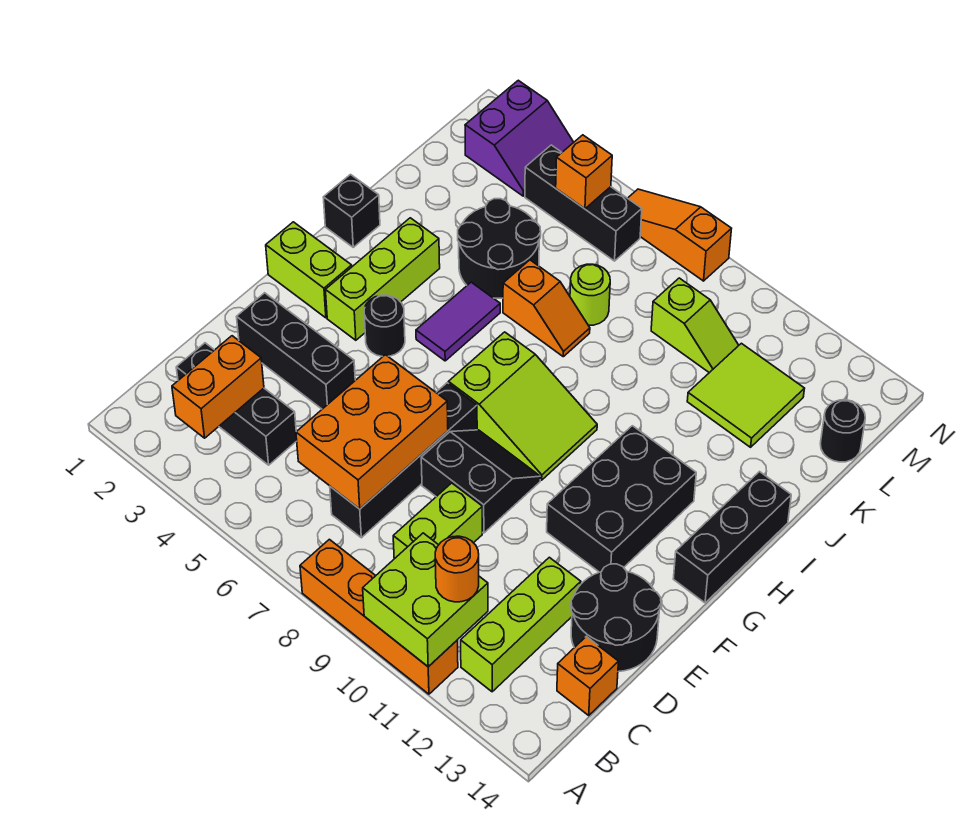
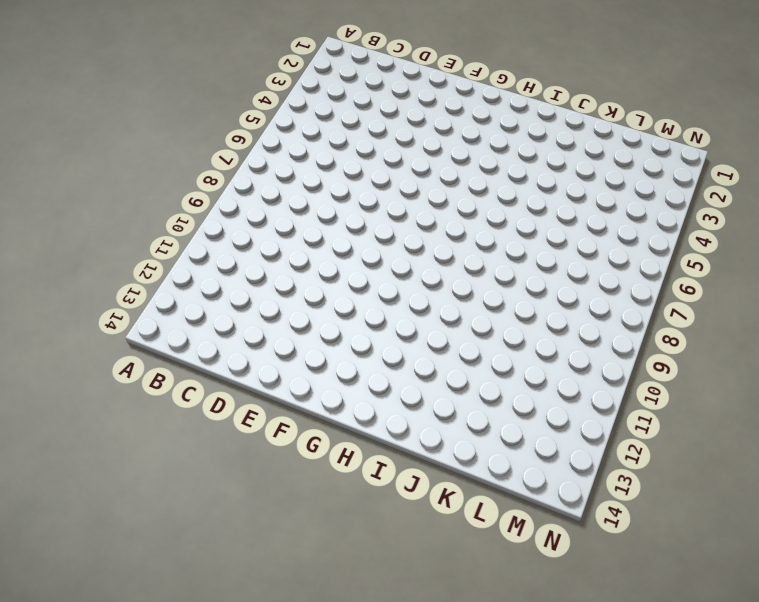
none -> orange 1x4 brick [300,539,458,694]
none -> lime 1x3 brick [461,557,581,692]
none -> black 1x3 brick [176,343,297,465]
none -> black 1x4 brick [330,383,477,538]

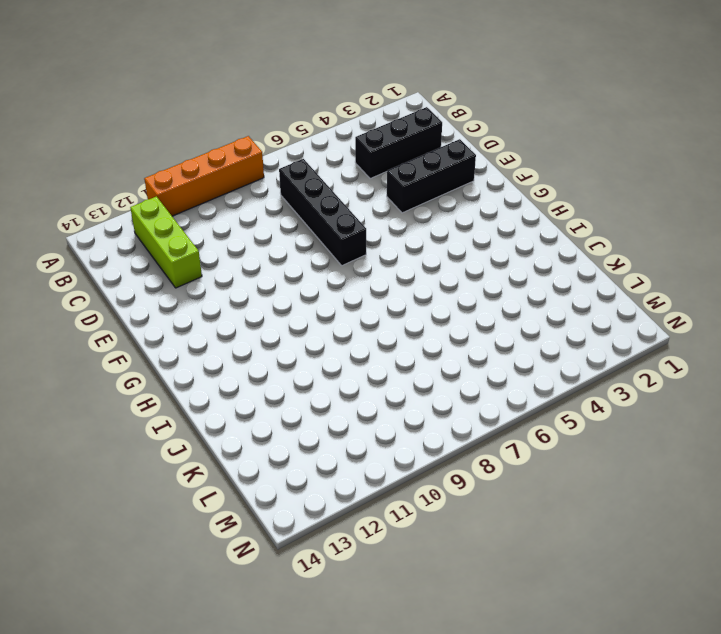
none -> lime 1x2 brick [393,483,482,559]
none -> orange 1x1 brick [557,636,619,715]
none -> black 2x2 round brick [571,564,661,672]
none -> black 2x2 slope [421,430,540,533]

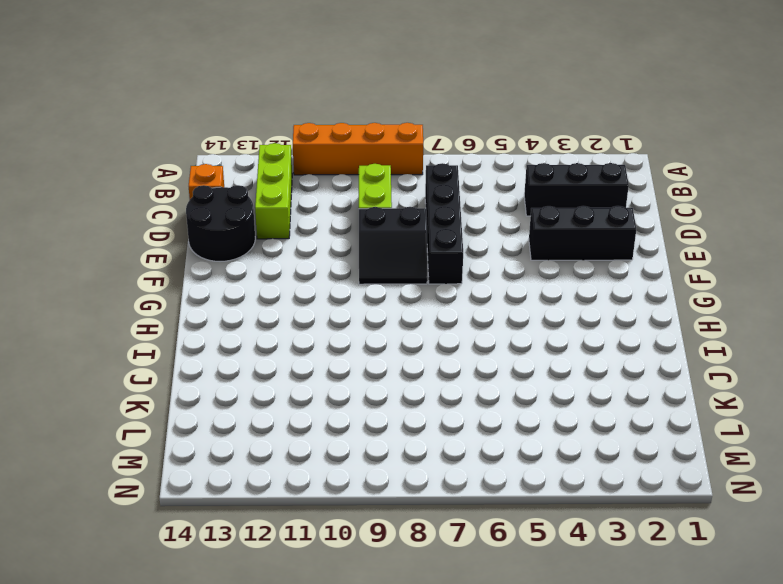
none -> black 2x3 brick [547,426,696,572]
none -> lime 1x2 brick [266,222,352,318]
none -> lime 1x3 brick [326,218,440,340]
none -> black 1x1 round brick [364,295,405,357]

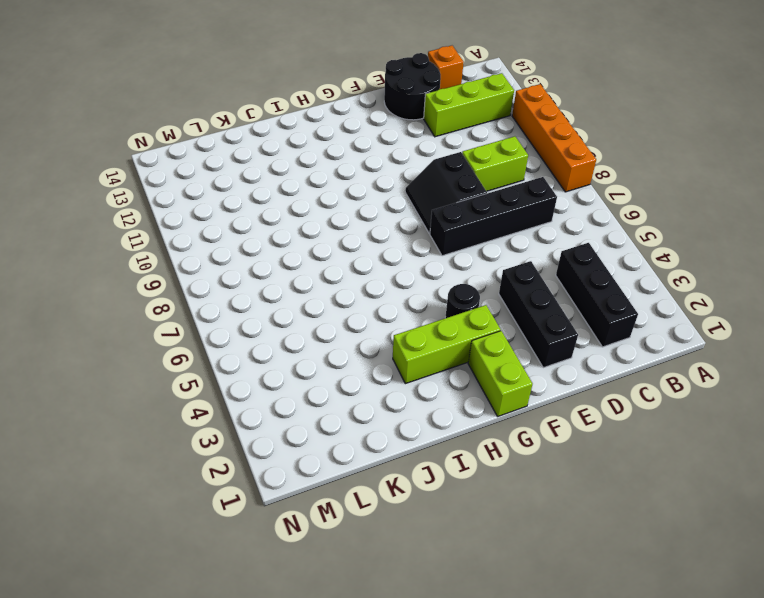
none -> black 2x3 brick [547,426,696,572]
none -> lime 2x3 slope [449,332,597,480]
none -> black 1x3 brick [673,472,791,603]
none -> purple 1x2 tile [416,282,500,361]

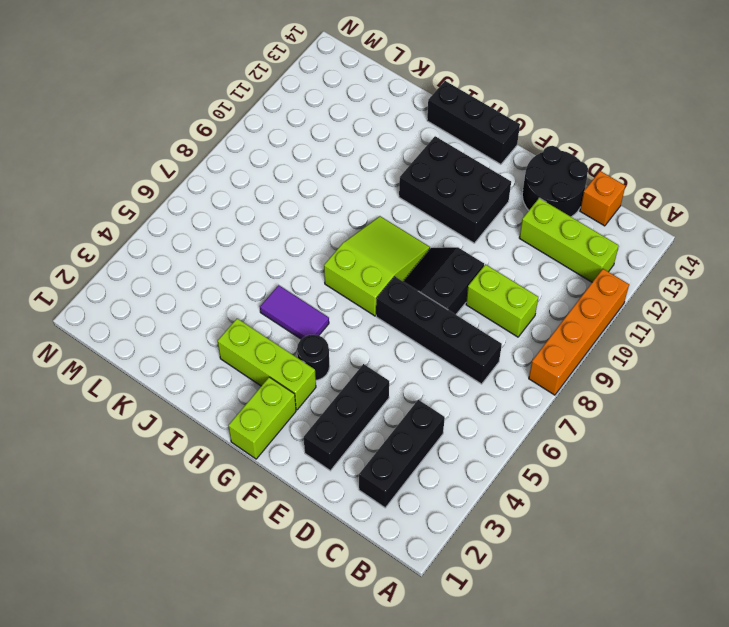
none -> black 1x1 brick [323,175,380,247]
none -> black 2x2 round brick [458,199,541,298]
none -> orange 1x2 slope [503,260,590,357]
none -> lime 1x1 round brick [570,264,610,325]

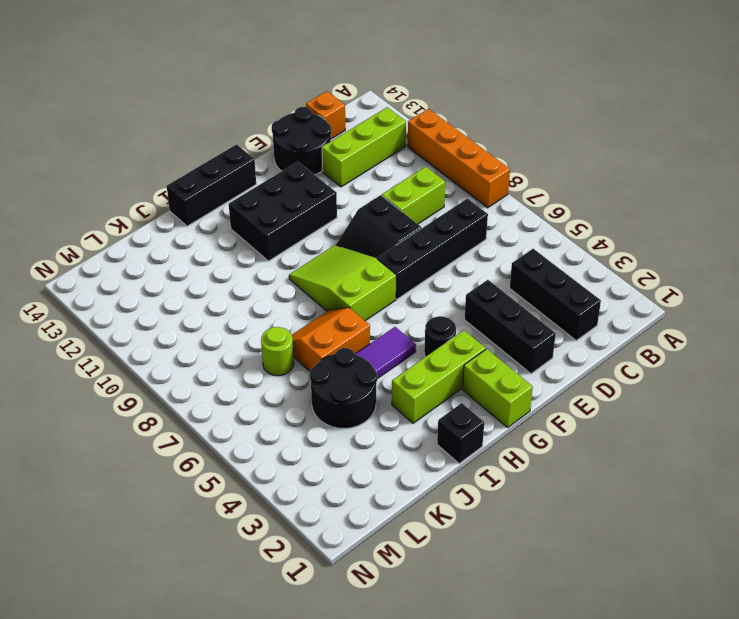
orange 2x2 slope [292,307,370,371] -> orange 1x2 slope [503,260,590,357]
none -> lime 2x2 tile [687,343,805,447]
none -> lime 1x2 slope [651,278,739,373]
none -> black 1x1 round brick [820,400,865,462]
none -> purple 2x2 slope [465,80,574,196]

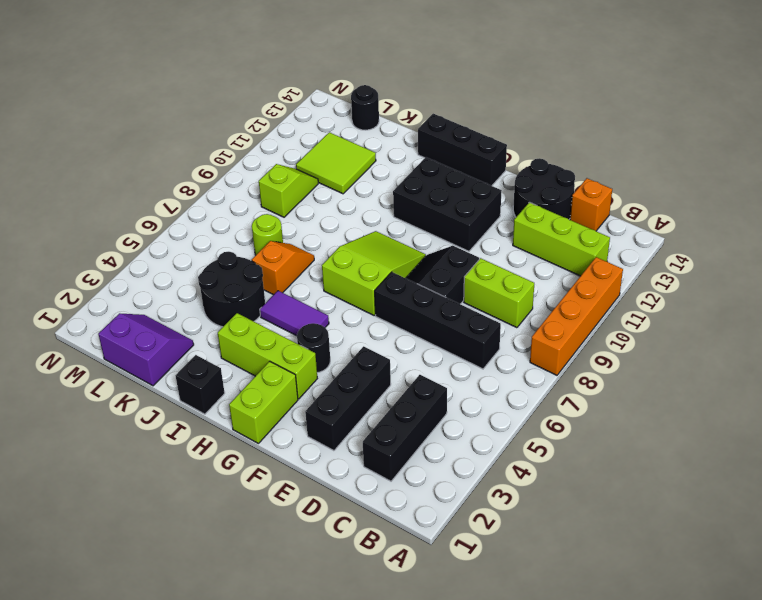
purple 2x2 slope [98,314,194,386] -> purple 2x2 slope moved to [465,80,574,196]
none -> black 1x3 brick [525,145,642,261]
none -> orange 1x3 slope [628,189,732,281]
none -> lime 2x2 brick [363,533,488,667]
none -> orange 1x2 brick [172,336,264,438]

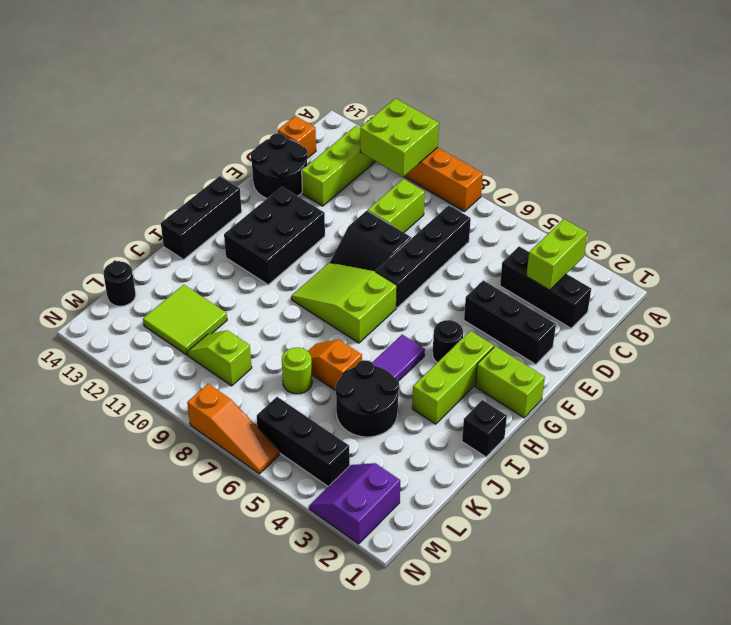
lime 1x2 brick [527,219,587,290] -> orange 1x2 brick [172,336,264,438]
none -> orange 2x3 brick [296,355,448,509]
none -> orange 1x1 brick [556,135,612,209]
none -> orange 1x1 round brick [435,536,479,602]

